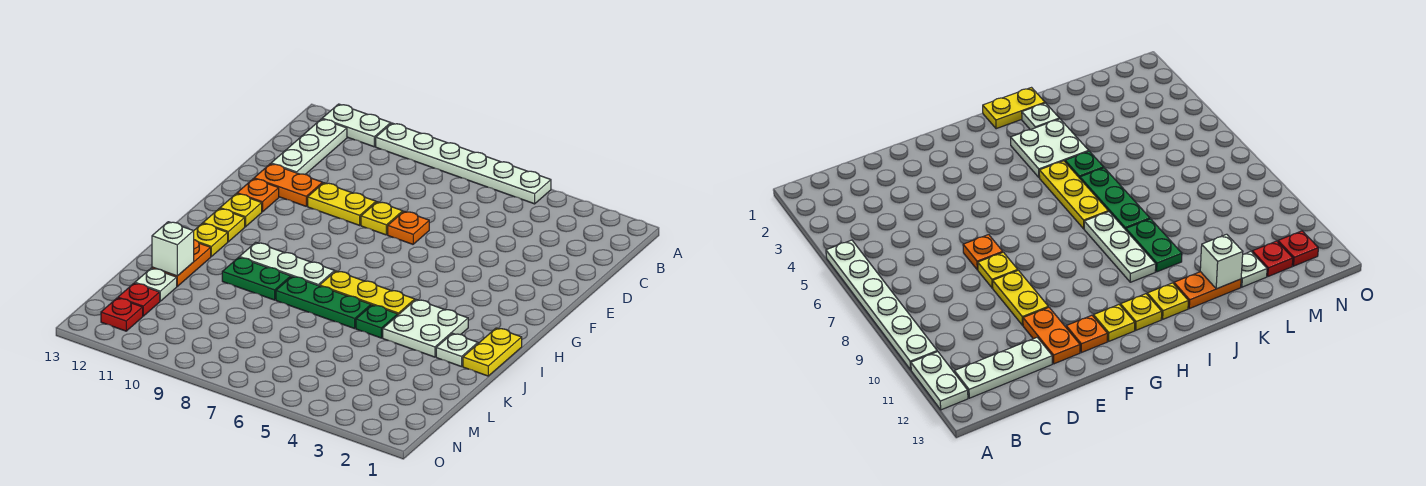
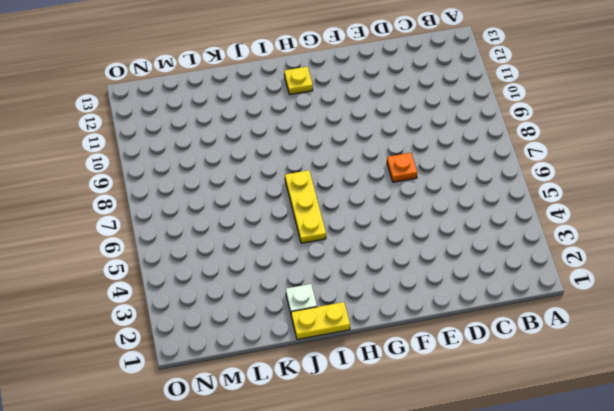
none -> white 1x6 plate [376,123,551,204]
none -> white 1x2 plate [322,104,391,147]
none -> white 1x3 plate [271,119,347,174]

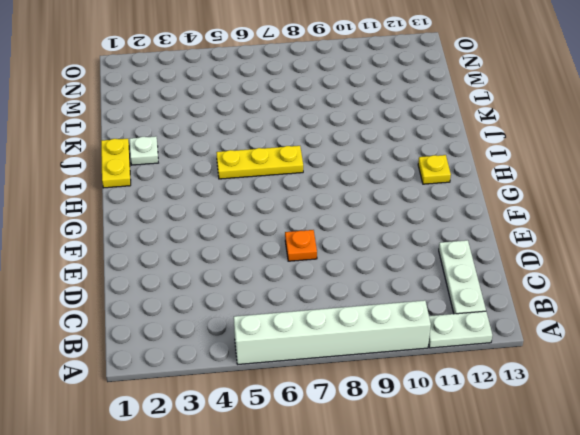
white 1x6 brick [234,300,431,364] -> white 1x6 plate [376,123,551,204]
none -> yellow 1x1 plate [361,202,403,235]
none -> yellow 1x2 plate [308,183,376,225]
none -> orange 1x2 plate [254,164,323,206]

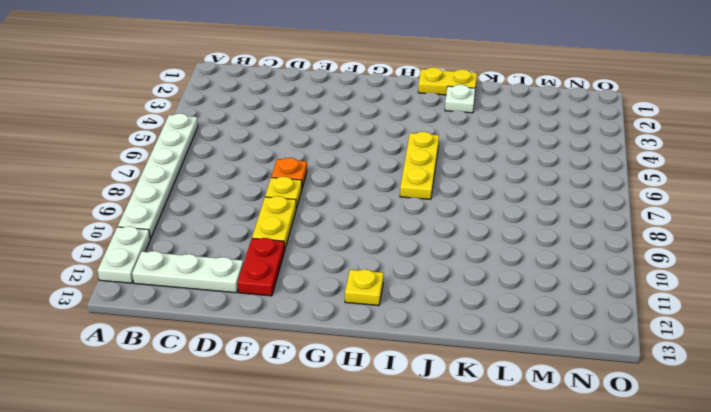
red 1x2 plate [238,238,285,296] -> orange 1x2 plate [254,164,323,206]
none -> orange 1x1 plate [237,179,279,212]
none -> yellow 1x1 plate [220,194,262,227]
none -> white 2x2 plate [383,300,468,357]

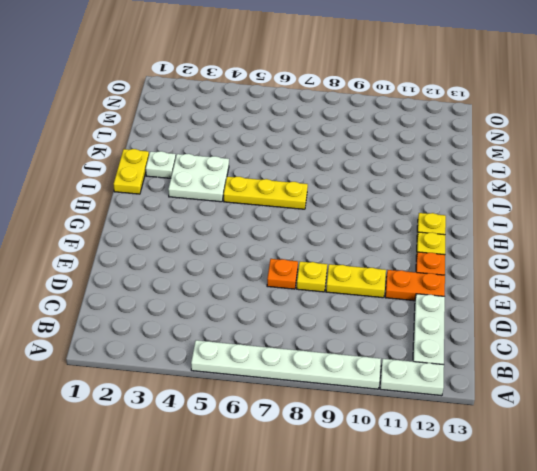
none -> white 1x3 plate [239,242,335,286]
none -> yellow 1x1 plate [194,223,228,256]
none -> green 1x1 plate [356,305,398,338]

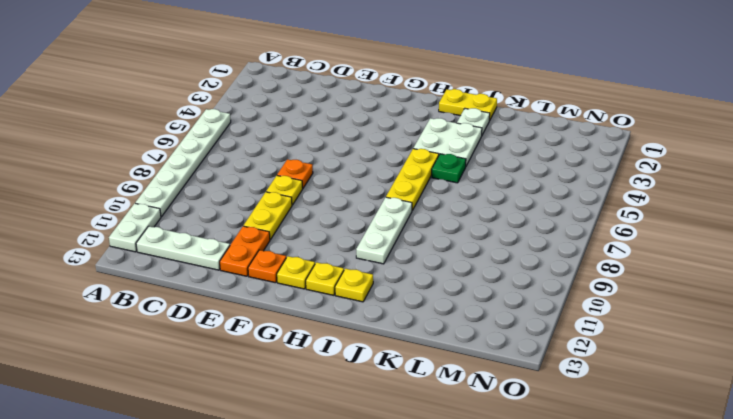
none -> green 1x3 plate [276,276,371,329]
none -> green 1x2 plate [222,257,291,300]
none -> orange 1x2 plate [152,240,211,286]

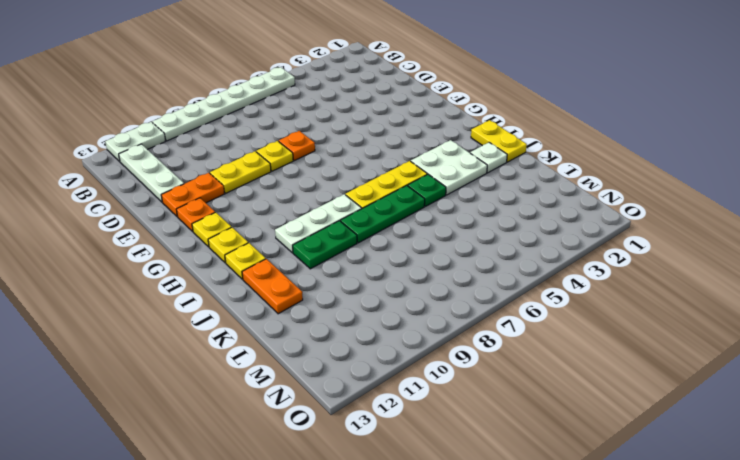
none -> white 1x1 plate [135,268,177,301]
none -> red 1x1 plate [118,283,160,316]
none -> red 1x1 plate [101,298,143,331]

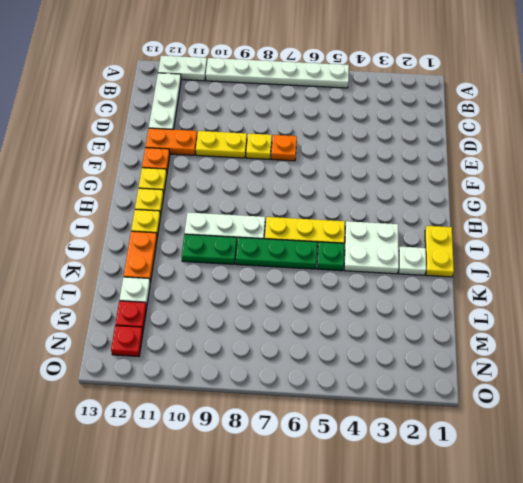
none -> white 1x1 brick [152,222,194,276]

